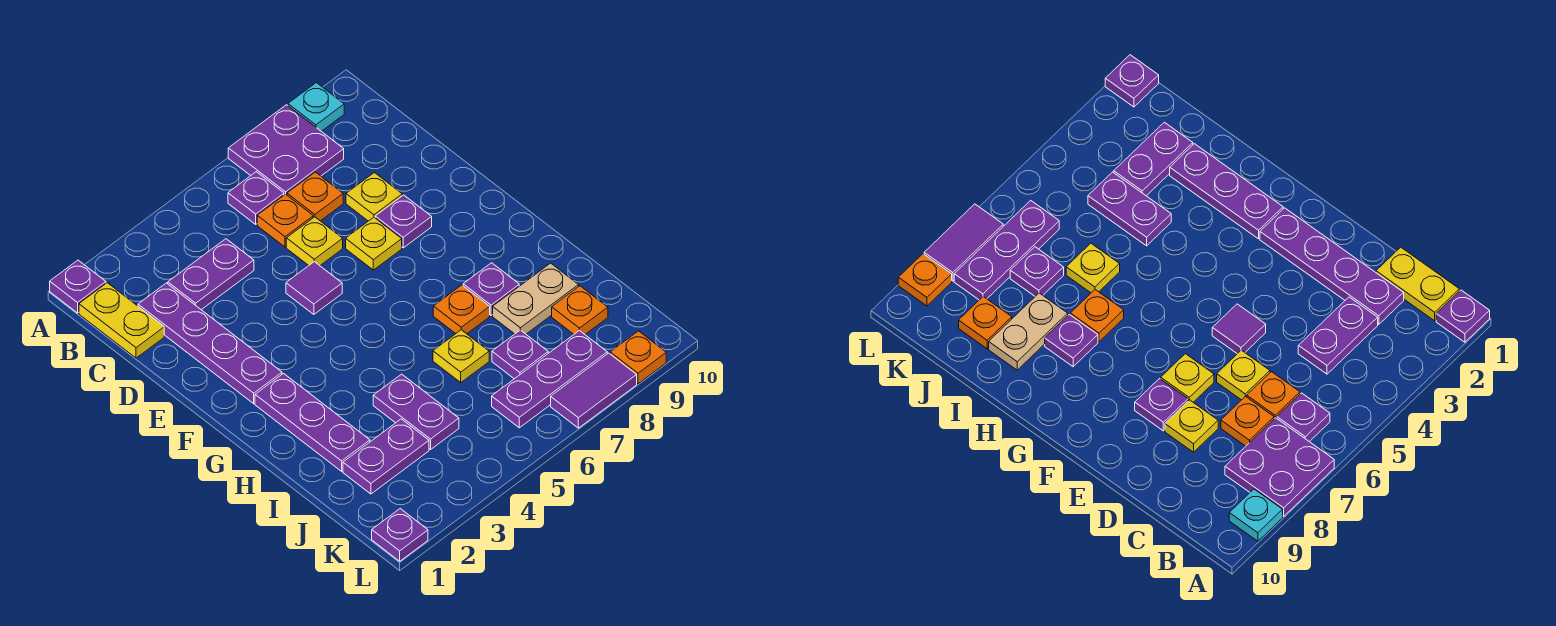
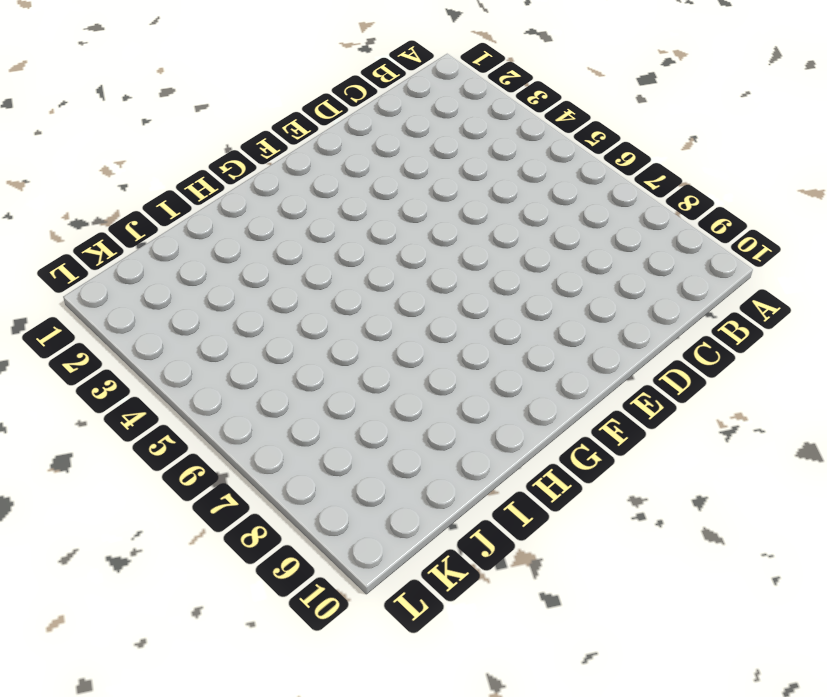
none -> purple 1x1 plate [50,260,106,313]
none -> purple 2x2 plate [228,105,344,195]
none -> cyan 1x1 plate [288,83,344,131]

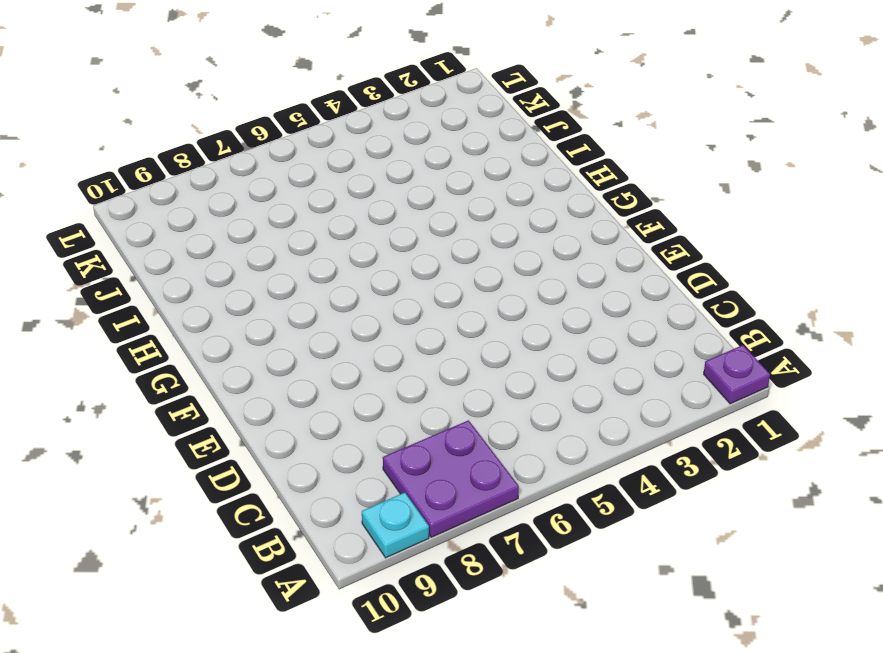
none -> yellow 1x2 plate [79,283,164,358]
none -> purple 1x1 plate [228,172,284,224]
none -> purple 1x4 plate [138,283,282,404]

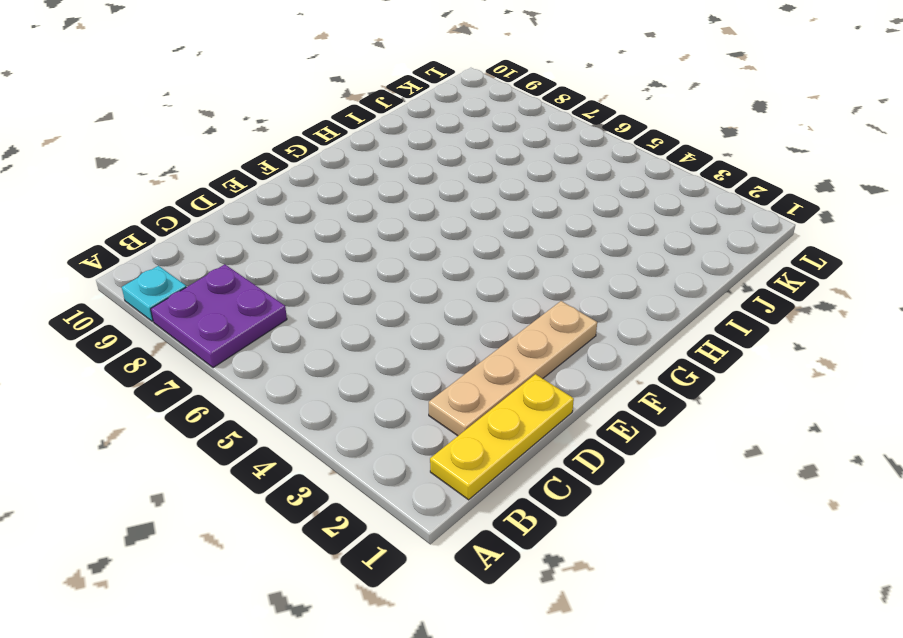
yellow 1x3 plate [430,374,574,500] -> yellow 1x2 plate [79,283,164,358]
tan 1x4 plate [429,301,597,436] -> purple 1x4 plate [138,283,282,404]
none -> purple 1x1 plate [50,260,106,313]
none -> purple 1x1 plate [228,172,284,224]
none -> purple 1x2 plate [168,239,254,310]

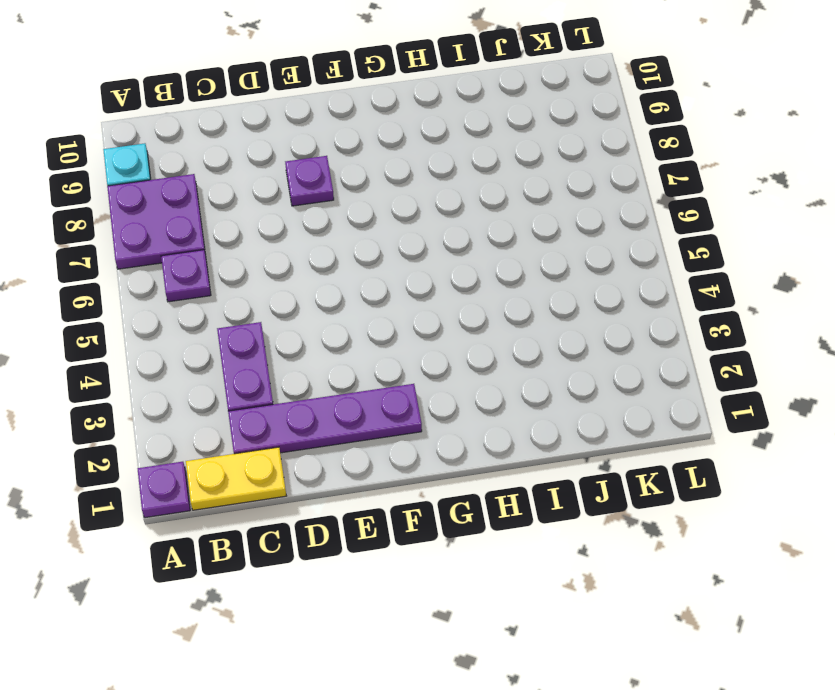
none -> orange 1x1 plate [257,194,313,247]
none -> orange 1x1 plate [287,172,343,221]
none -> yellow 1x1 plate [286,217,343,266]

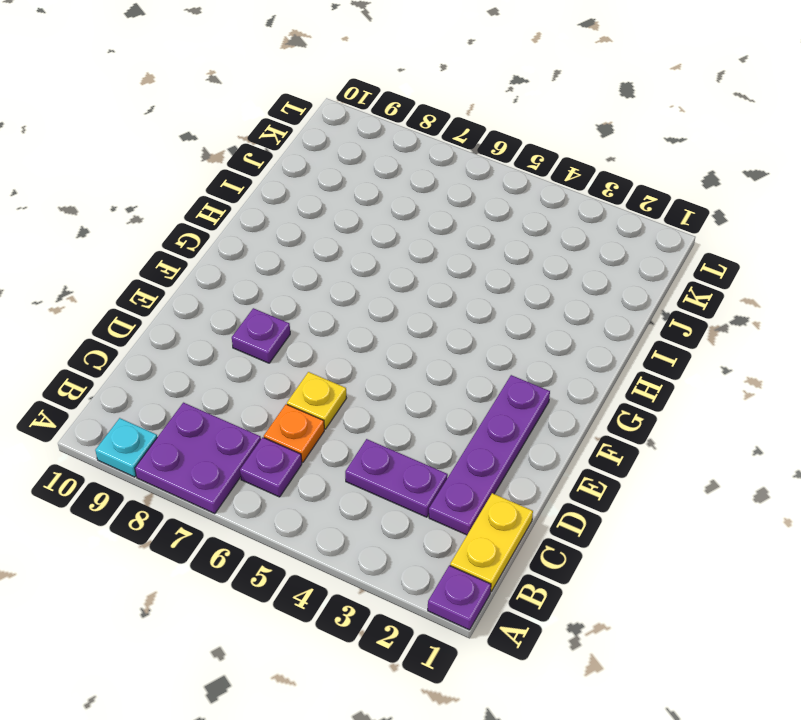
none -> orange 1x1 plate [287,172,343,221]
none -> yellow 1x1 plate [346,173,402,221]
none -> purple 1x1 tile [286,262,342,314]

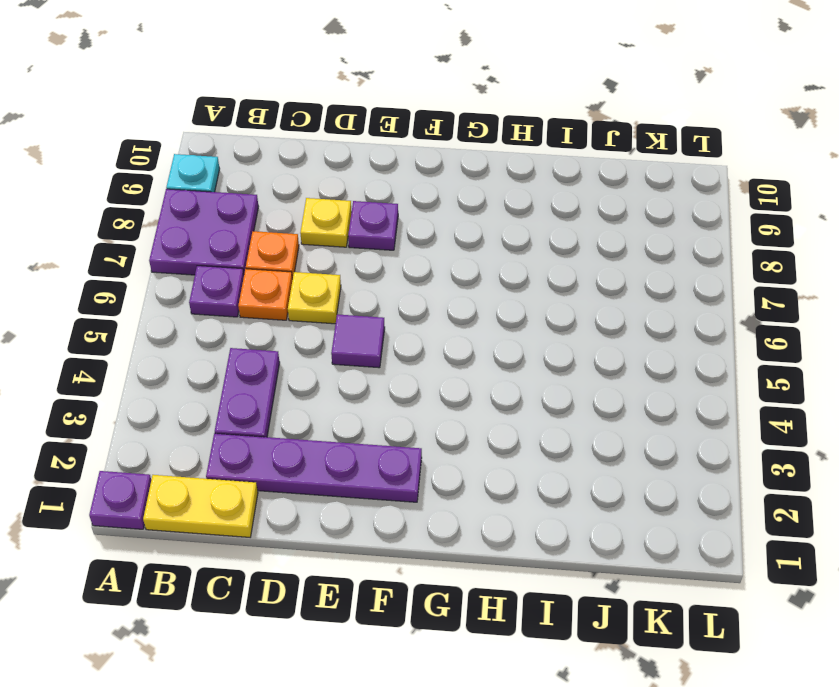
none -> yellow 1x1 plate [346,217,402,270]
none -> purple 1x3 plate [255,374,370,471]
none -> orange 1x1 plate [433,285,490,334]

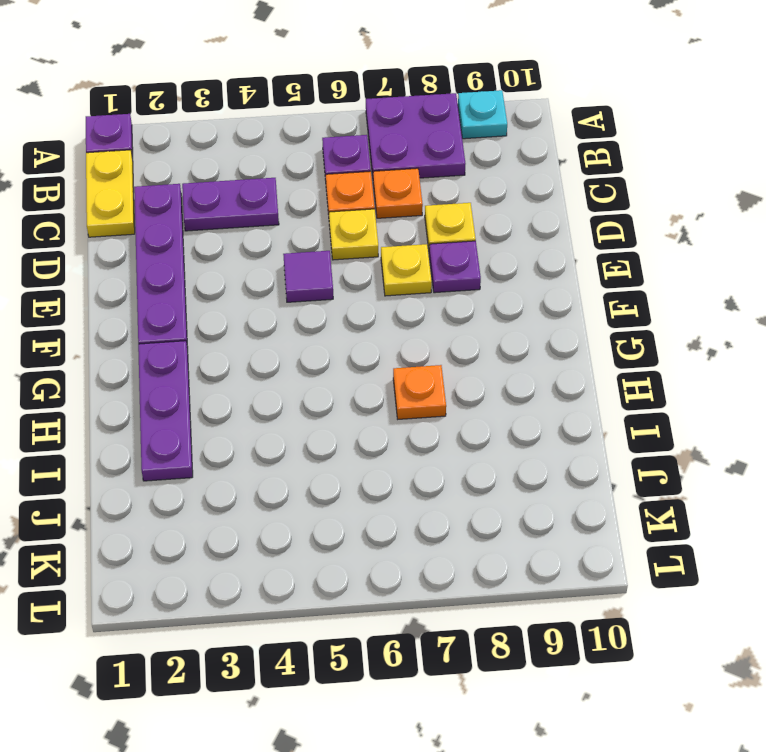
none -> purple 1x1 plate [463,263,519,316]
none -> purple 1x2 plate [373,374,459,450]
none -> yellow 1x1 plate [433,330,489,382]

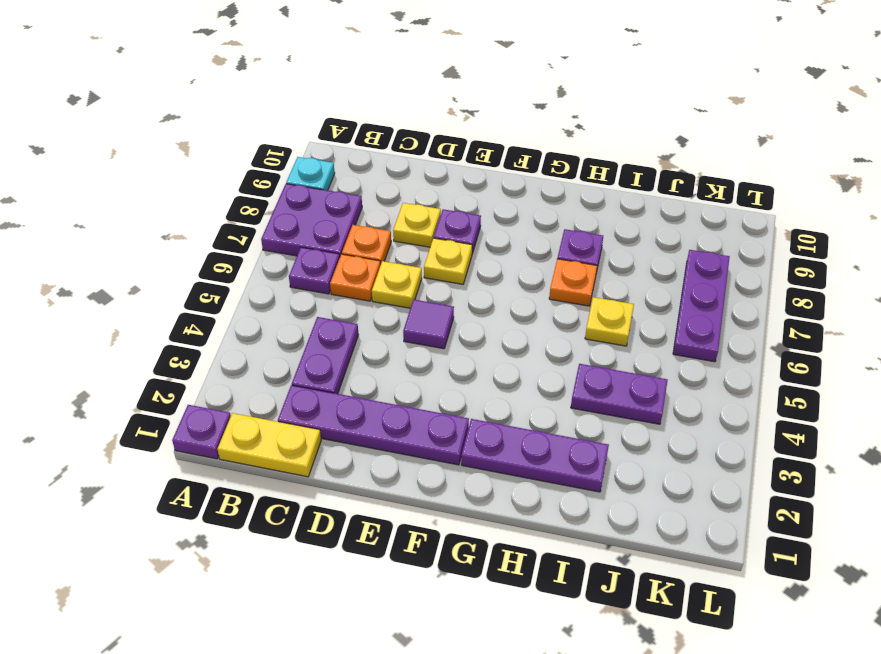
none -> tan 1x2 plate [493,263,579,334]
none -> purple 1x2 plate [343,419,429,494]
none -> purple 1x1 plate [492,330,548,379]

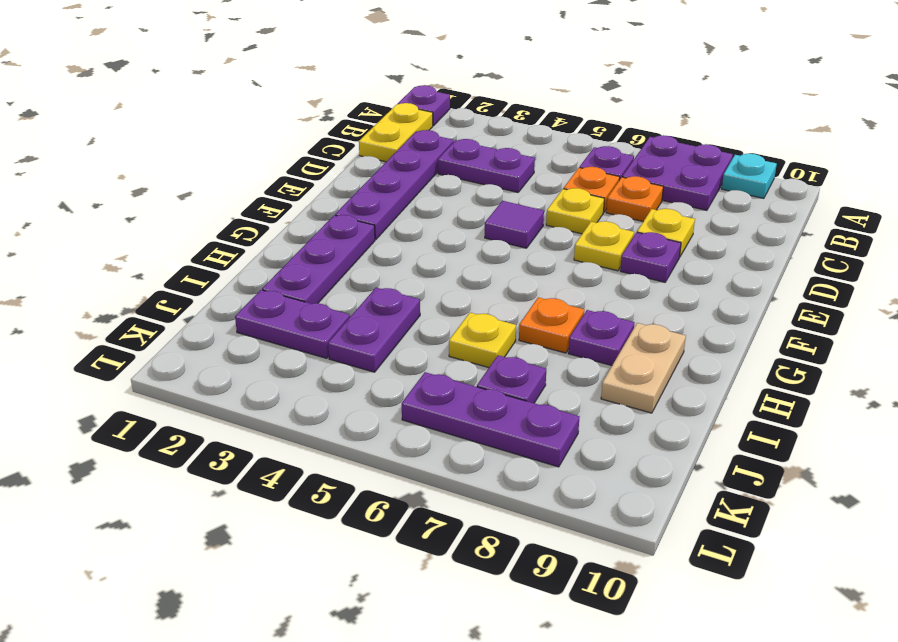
tan 1x2 plate [601,323,686,413] -> tan 1x2 plate turned to [493,263,579,334]
none -> orange 1x1 plate [552,286,608,334]
none -> purple 1x1 plate [372,509,428,561]
none -> purple 1x2 tile [551,353,637,428]

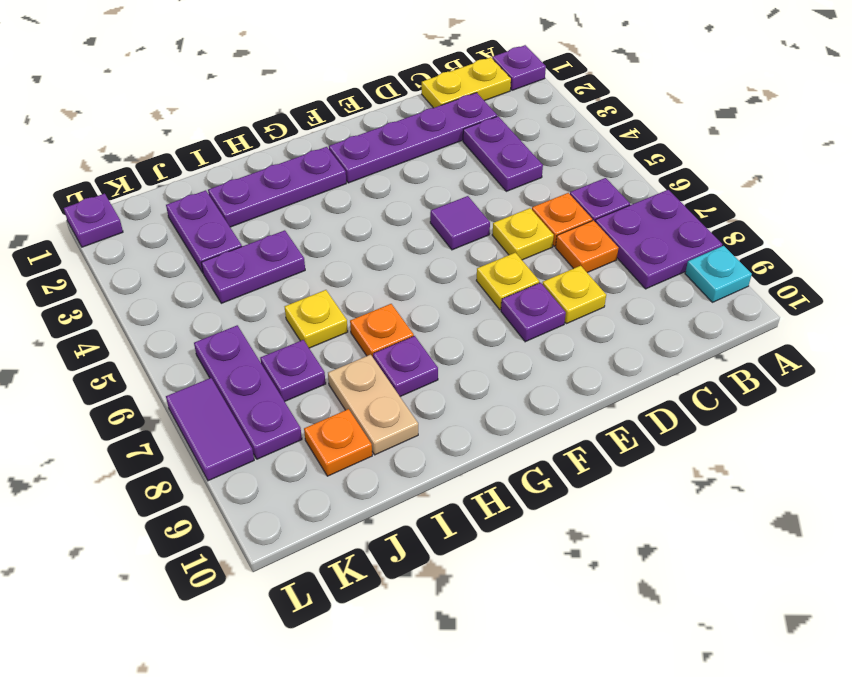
none -> orange 1x1 plate [610,331,666,384]

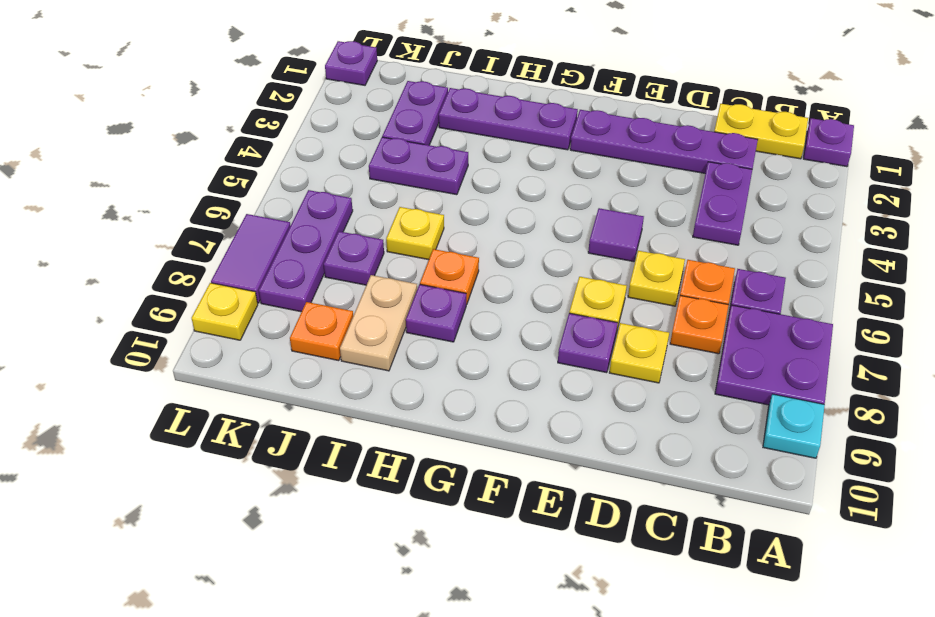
yellow 1x1 plate [192,283,258,340] -> orange 1x1 plate [610,331,666,384]

